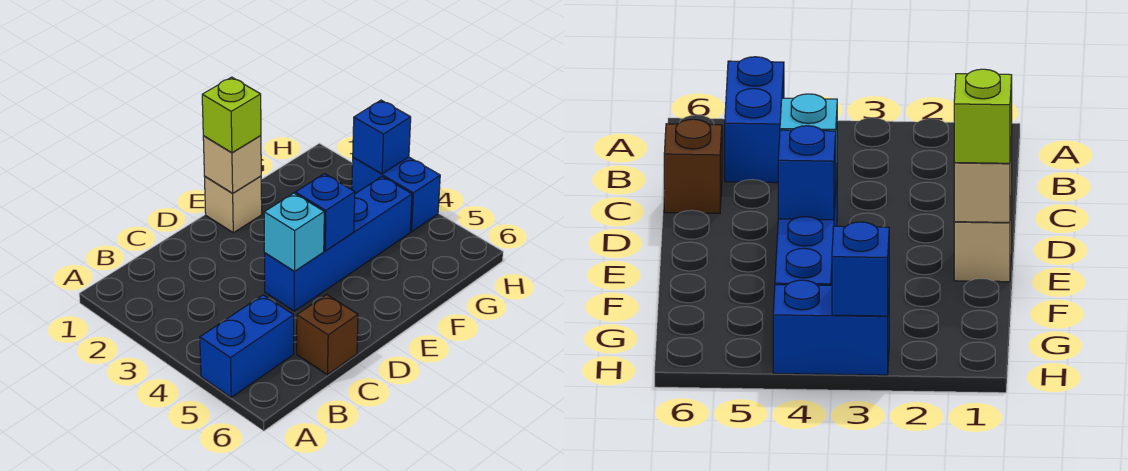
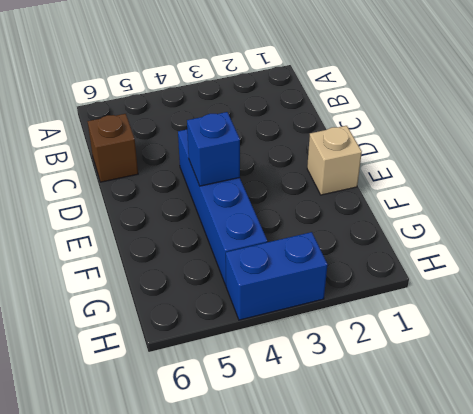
none -> blue 1x2 brick [200,295,294,397]
none -> cyan 1x1 brick [264,193,324,271]

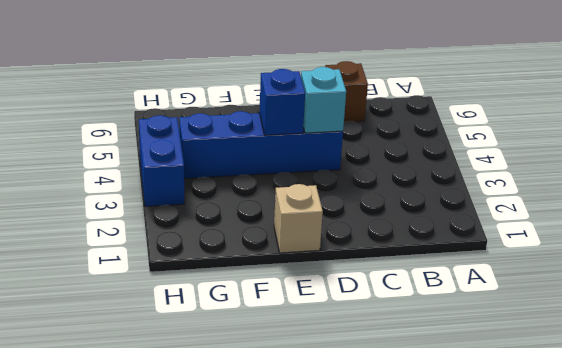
none -> blue 1x2 brick [200,295,294,397]
none -> tan 1x1 brick [203,136,261,193]

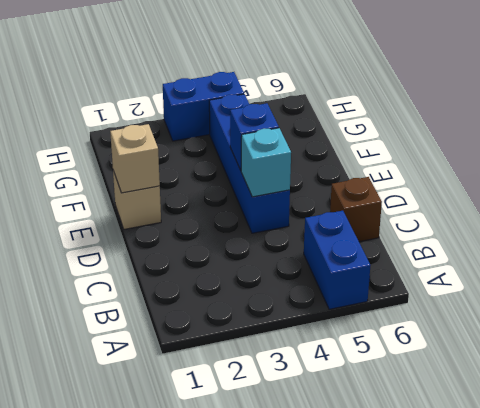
none -> blue 1x1 brick [353,100,411,174]
none -> lime 1x1 brick [202,77,261,153]

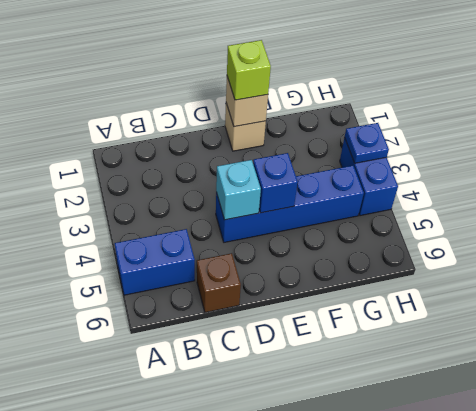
blue 1x1 plate [345,123,389,163] -> blue 1x1 brick [353,100,411,174]

